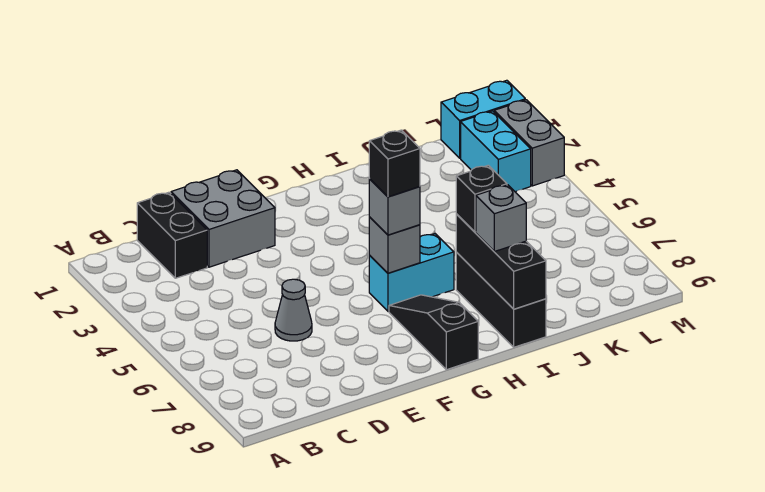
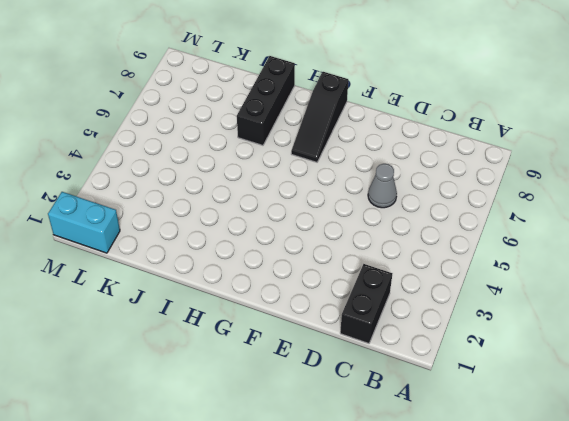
none -> grey 2x2 brick [171,170,275,267]
none -> cyan 1x2 brick [369,234,454,311]
none -> cyan 1x2 brick [461,111,531,192]

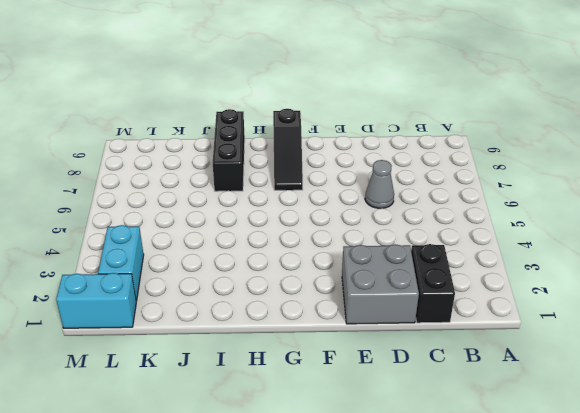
none -> cyan 1x2 brick [369,234,454,311]
none -> grey 1x2 brick [494,100,564,186]
none -> grey 1x1 brick [369,217,420,273]

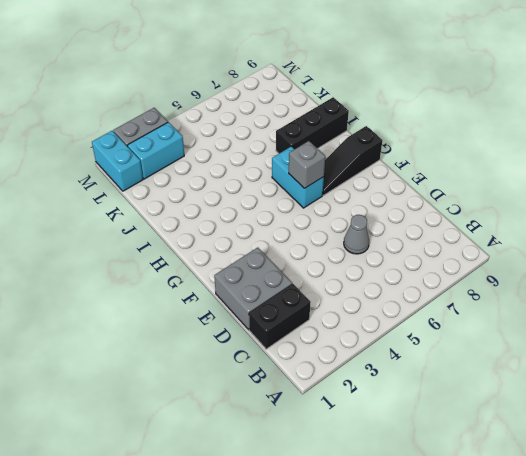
none -> black 1x3 brick [456,214,546,309]
none -> grey 1x1 brick [369,179,420,235]
none -> black 1x1 brick [456,165,507,232]

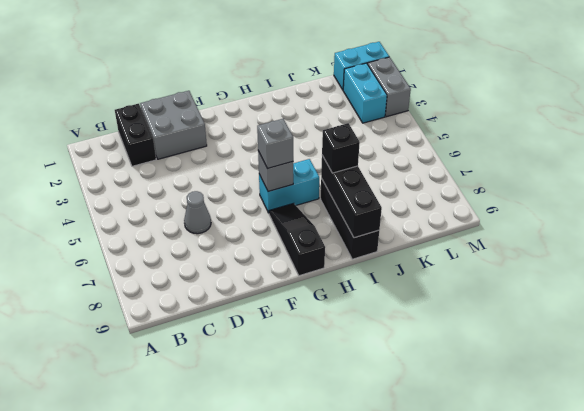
none -> grey 1x1 brick [476,185,526,251]
none -> black 1x1 brick [369,130,420,197]

